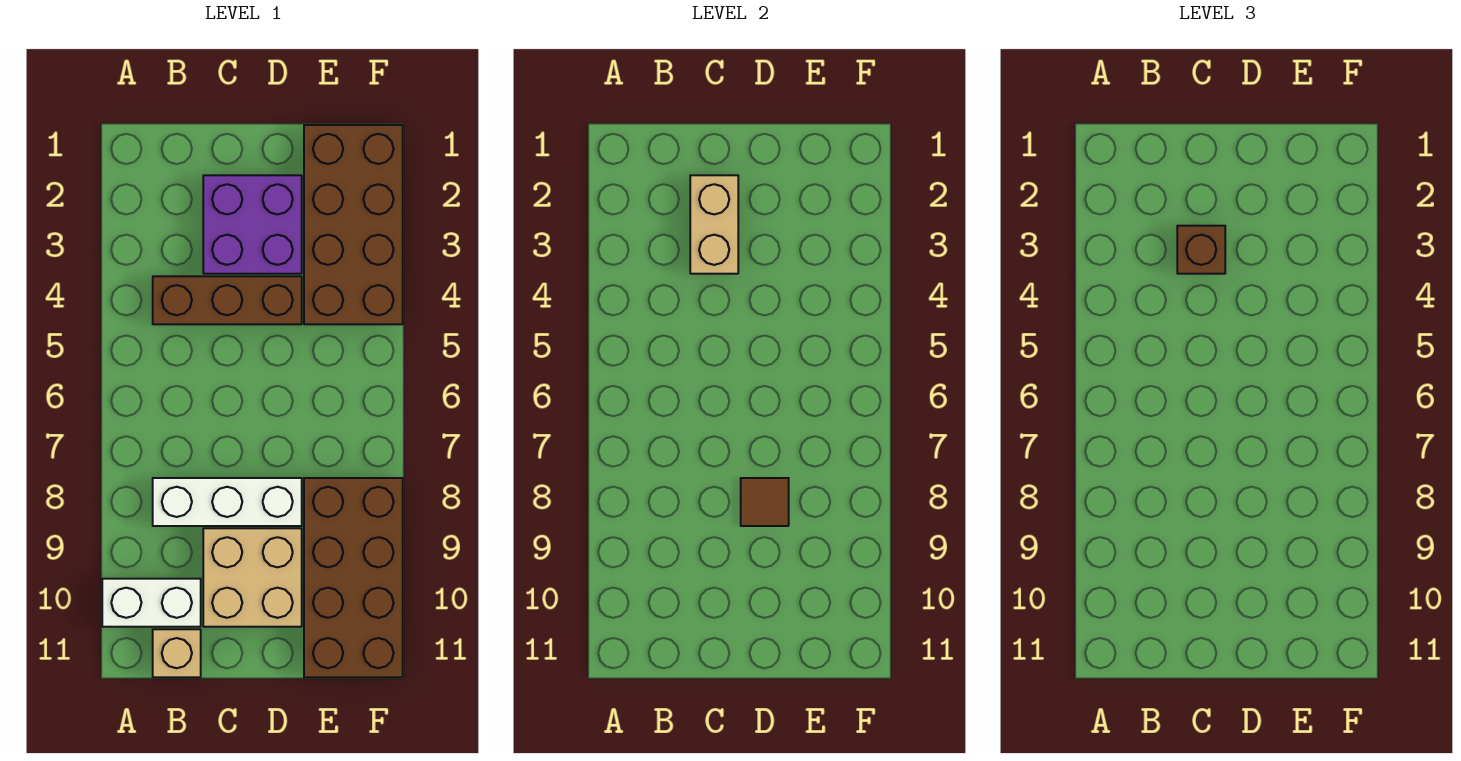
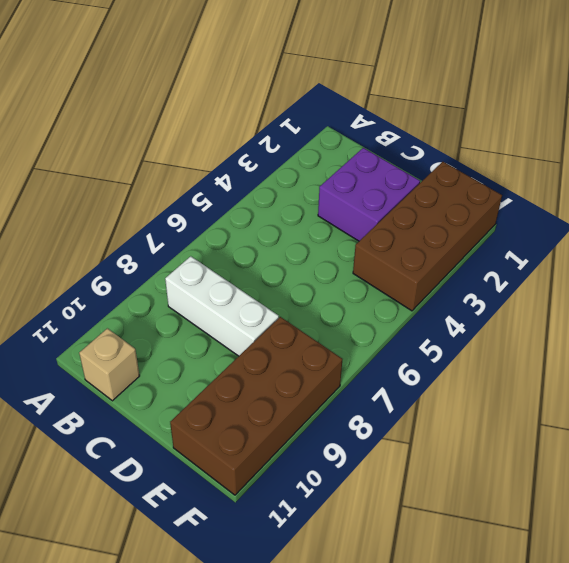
none -> white 1x2 brick [102,579,201,627]
none -> brown 1x3 brick [153,276,302,324]

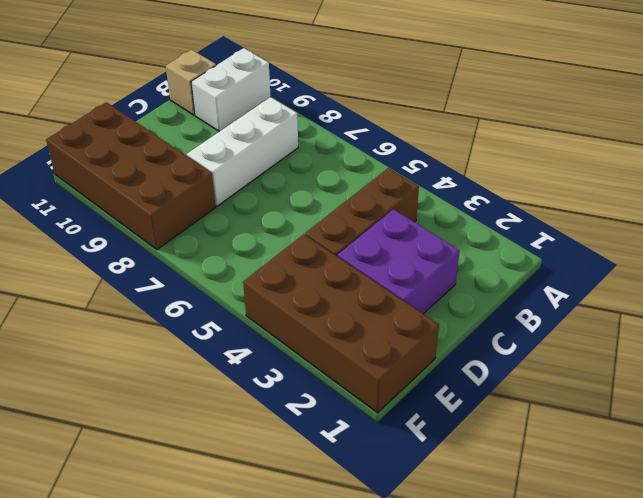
none -> tan 2x2 brick [203,528,302,627]
none -> tan 1x2 brick [690,175,738,274]

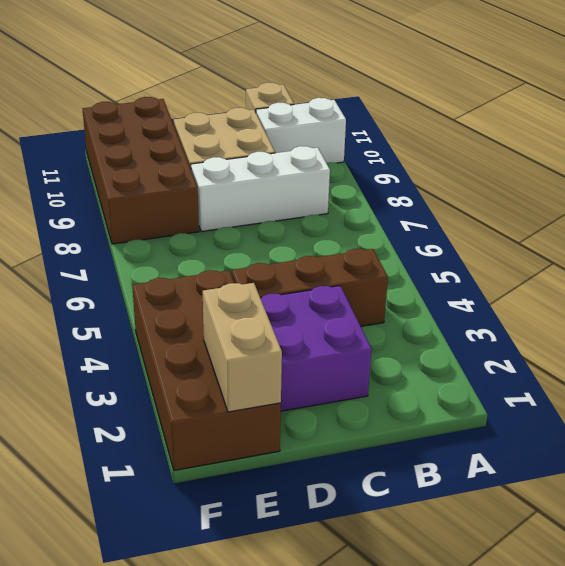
tan 1x2 brick [203,283,282,412] -> tan 1x2 brick moved to [690,175,738,274]
none -> brown 1x1 tile [741,478,789,526]
none -> brown 1x1 brick [1177,226,1225,274]

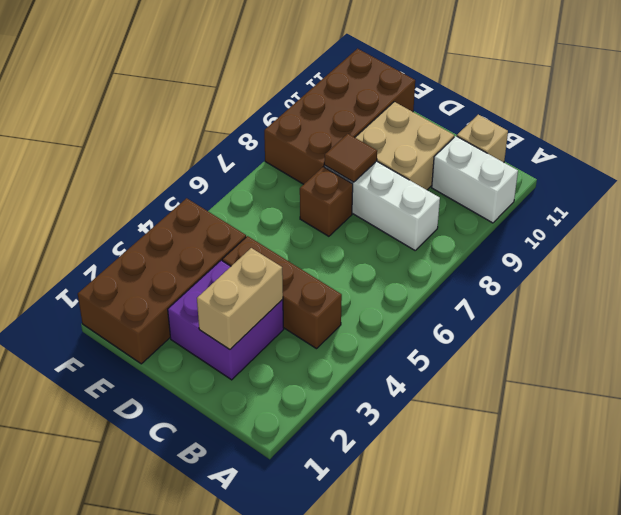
brown 1x1 brick [300,167,353,236] -> brown 1x1 brick moved to [1177,226,1225,274]

